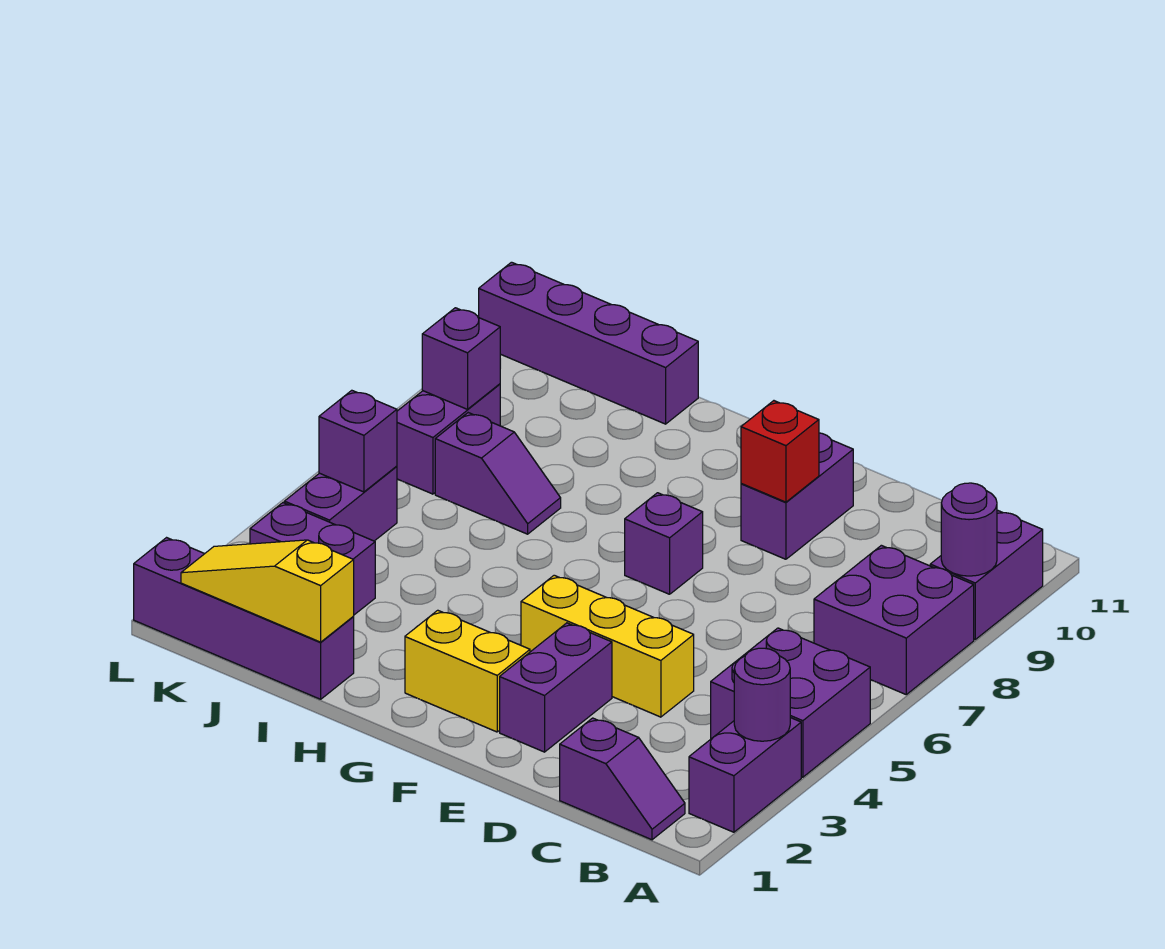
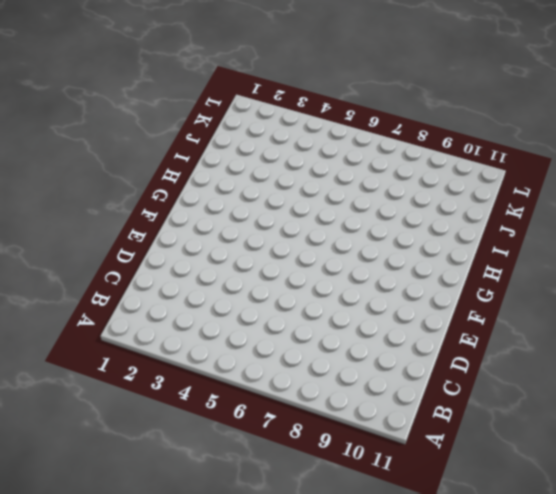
none -> purple 1x2 brick [689,718,801,832]
none -> purple 2x2 brick [711,628,870,777]
none -> purple 2x2 brick [814,545,974,694]

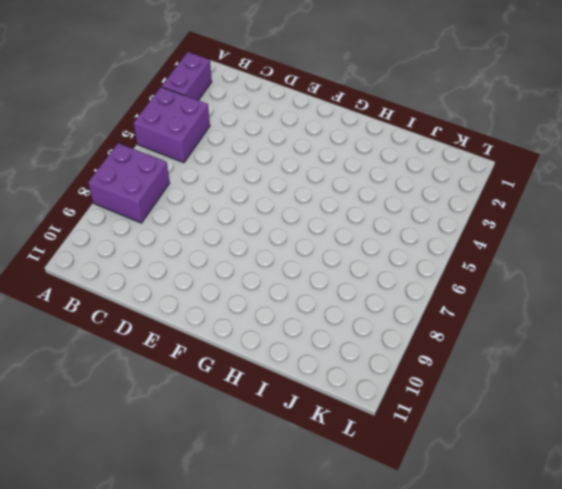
none -> purple 1x2 brick [930,510,1043,639]
none -> purple 1x2 slope [560,718,685,840]
none -> yellow 1x3 brick [521,575,694,717]

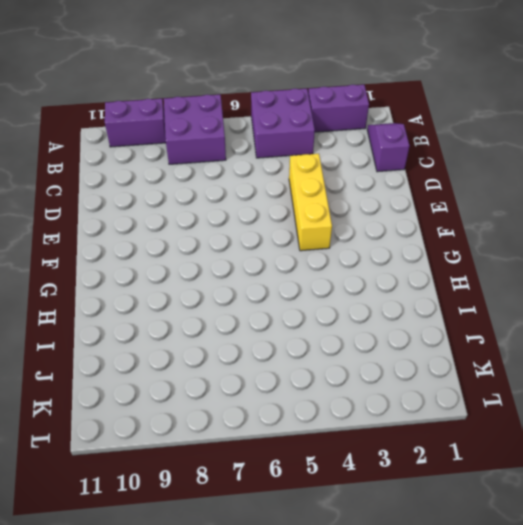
none -> purple 1x2 brick [500,623,612,752]
none -> purple 1x2 brick [741,433,853,559]
none -> yellow 1x2 brick [405,610,530,732]

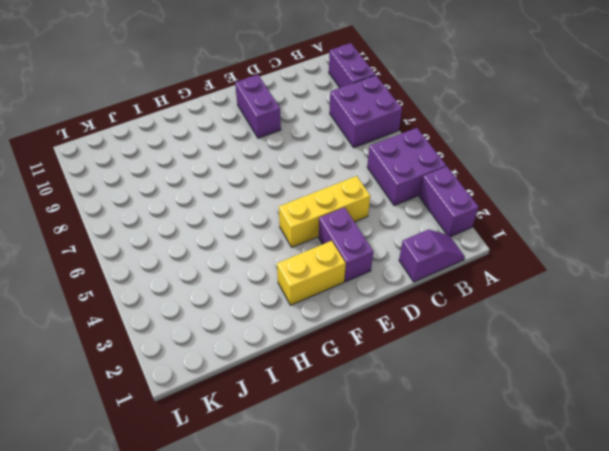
none -> purple 1x1 brick [625,493,703,594]
none -> purple 1x4 brick [134,538,354,699]
none -> purple 1x2 slope [435,413,561,534]

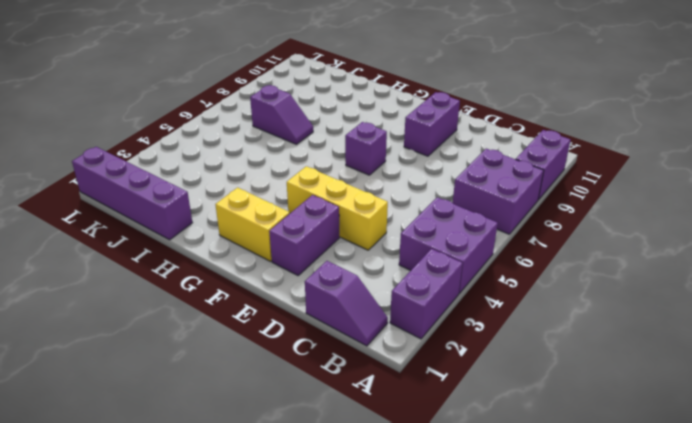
none -> purple 1x4 brick [479,262,698,424]
none -> purple 1x2 brick [250,503,375,615]
none -> purple 1x2 brick [284,466,397,541]

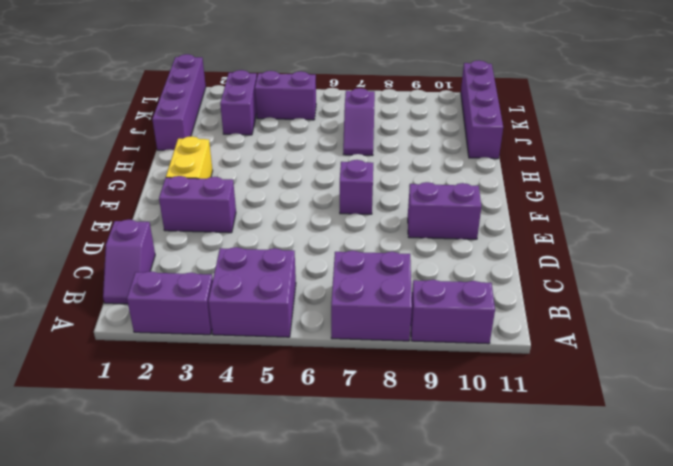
none -> yellow 1x3 brick [521,575,694,717]
none -> purple 1x2 brick [397,384,500,494]
none -> purple 1x1 round brick [734,648,790,741]

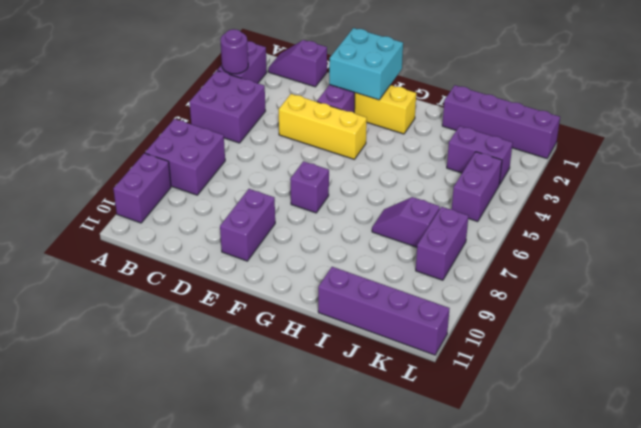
cyan 2x2 brick [329,28,403,100] -> none
none -> purple 1x1 round brick [941,483,997,576]
none -> red 1x1 brick [741,401,819,502]
none -> yellow 1x3 slope [181,540,354,642]

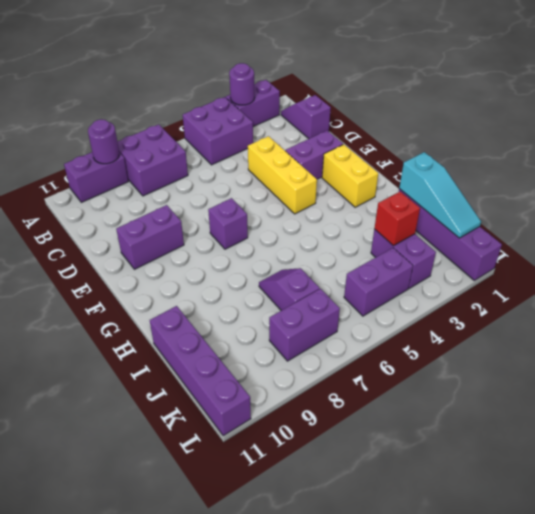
cyan 1x3 slope [399,152,481,238] -> yellow 1x3 slope [181,540,354,642]
red 1x1 brick [374,191,420,246] -> red 1x1 brick moved to [741,401,819,502]
none -> purple 1x1 brick [319,390,397,492]
none -> purple 1x1 brick [422,308,500,409]

